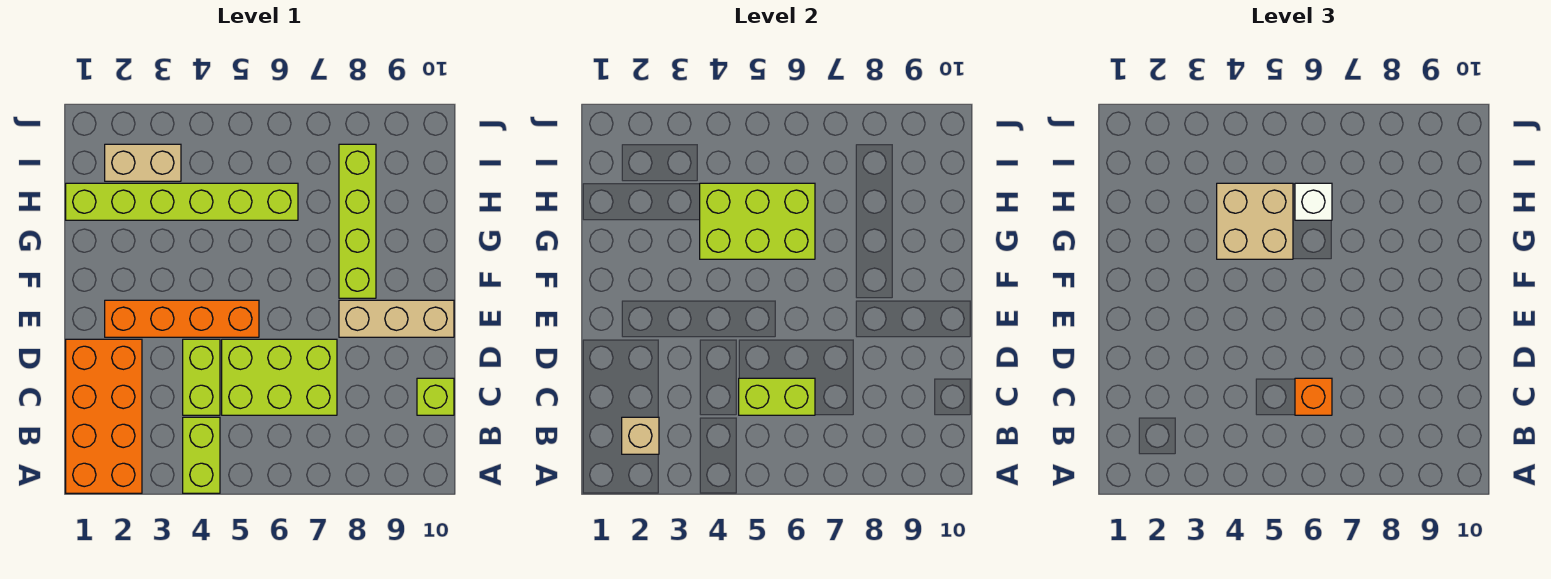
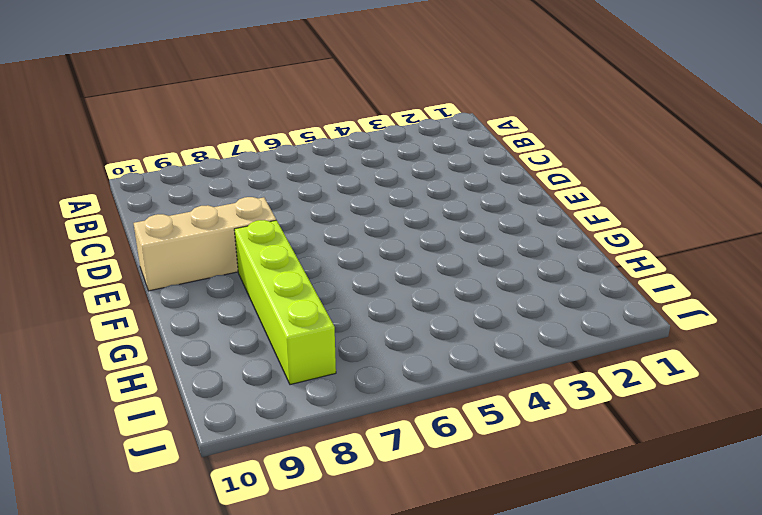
none -> orange 2x4 brick [66,339,142,493]
none -> lime 1x2 brick [183,417,220,493]
none -> lime 1x2 brick [183,339,220,415]

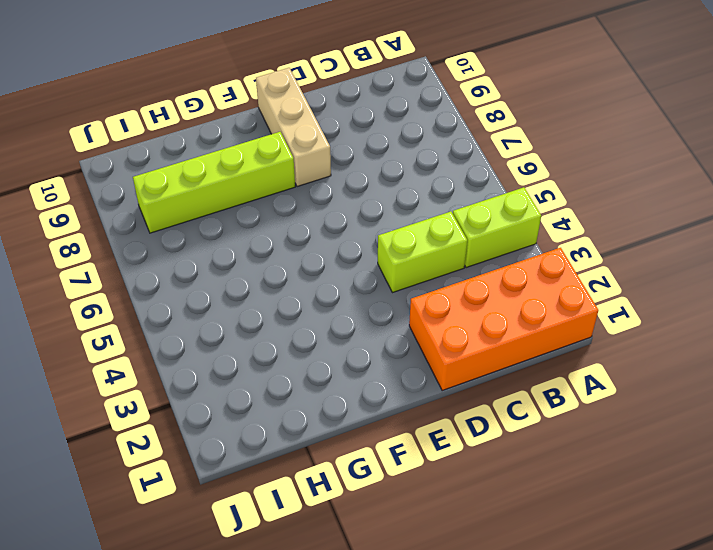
none -> lime 2x3 brick [222,339,337,415]
none -> lime 1x1 brick [417,378,454,415]
none -> orange 1x4 brick [105,300,259,337]

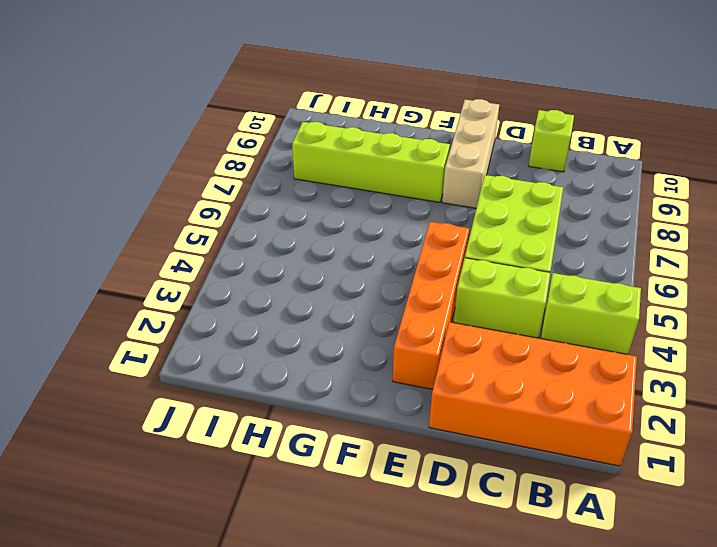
none -> lime 1x6 brick [66,183,298,220]
none -> tan 1x2 brick [105,144,181,181]
none -> tan 1x1 brick [622,417,659,454]

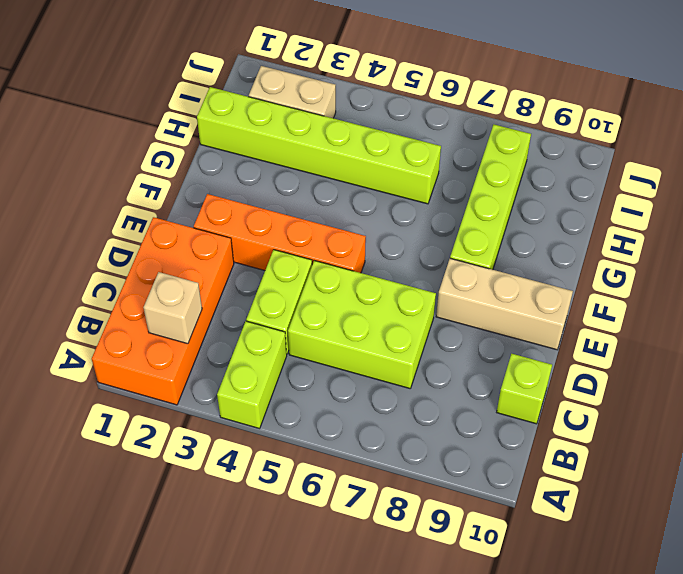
none -> lime 1x2 brick [739,378,815,415]
none -> lime 2x3 brick [700,183,815,259]
none -> orange 1x1 brick [1295,378,1332,415]

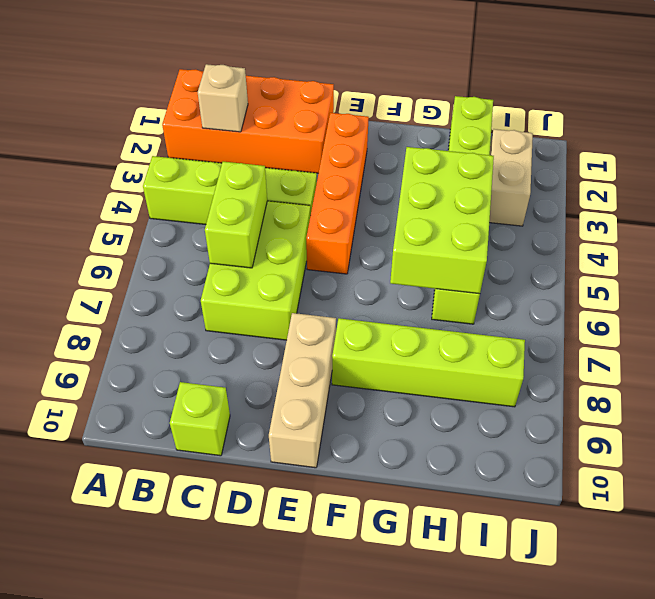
none -> orange 1x1 brick [1295,378,1332,415]
none -> tan 2x2 brick [1217,183,1293,259]
none -> white 1x1 brick [1295,183,1332,220]

